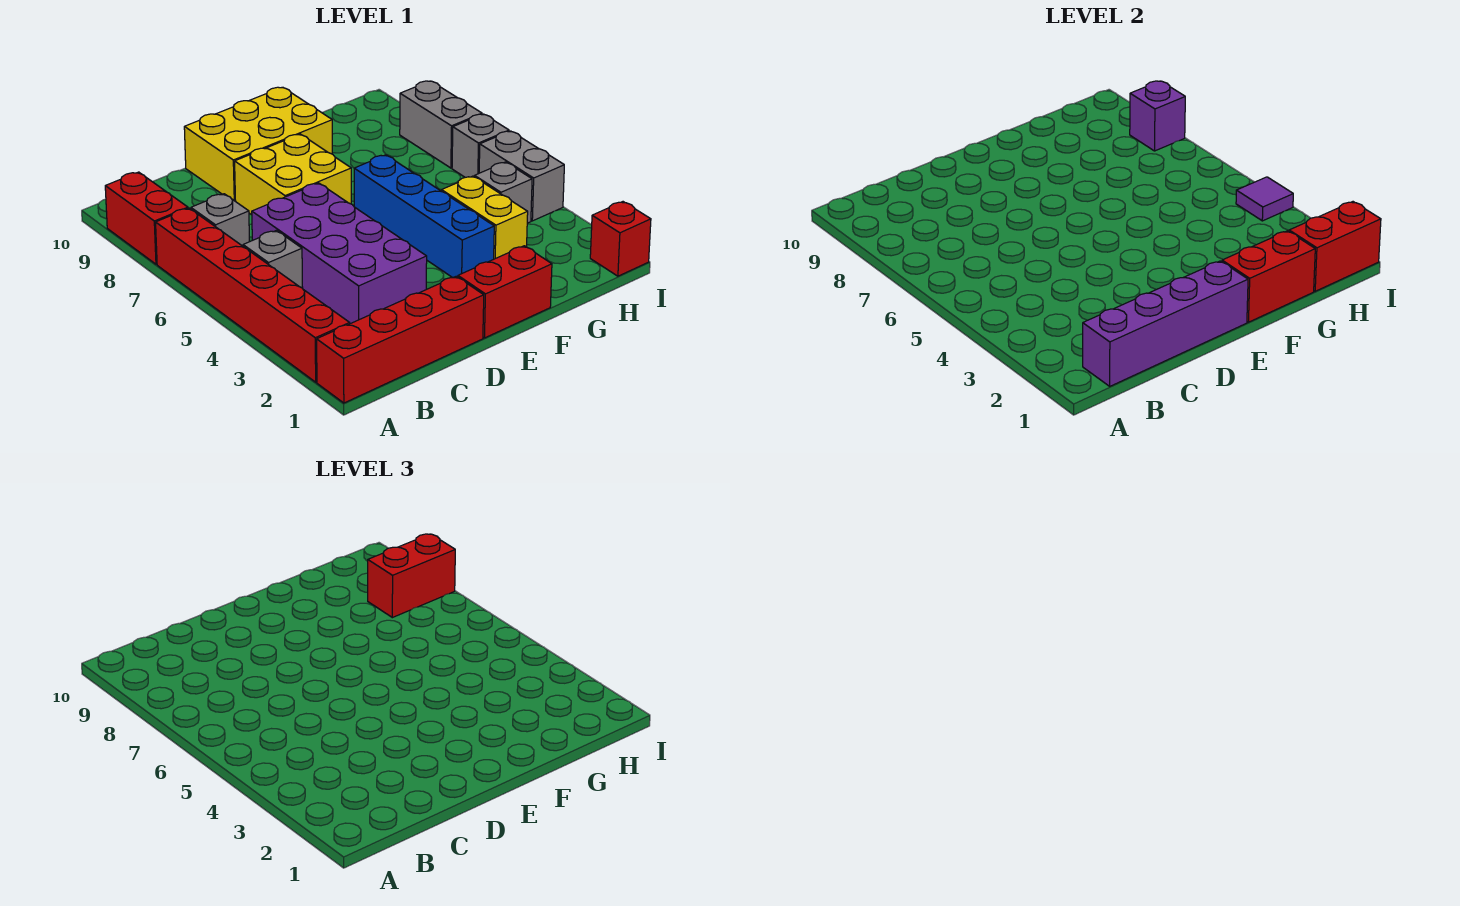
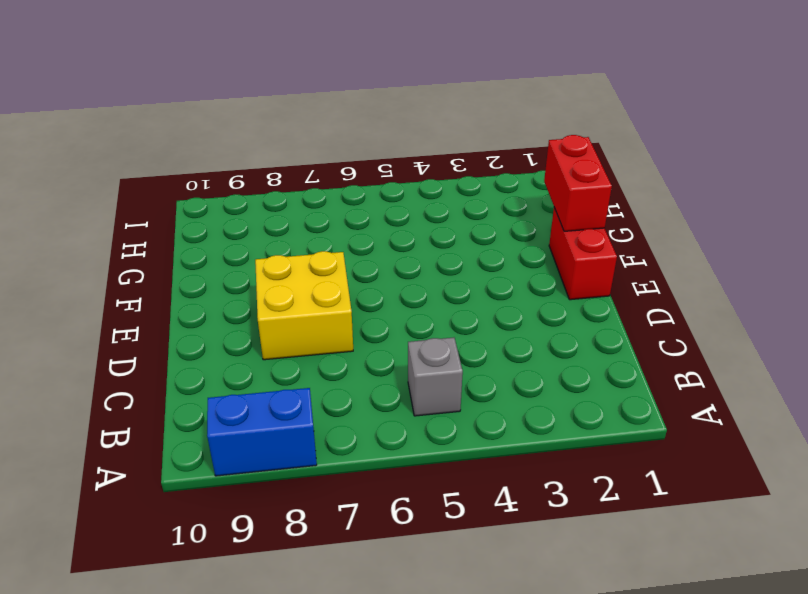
blue 1x2 brick [207,388,317,476] -> red 1x2 brick [105,172,188,264]
none -> red 1x4 brick [317,276,484,403]
none -> red 1x6 brick [156,208,350,382]
none -> grey 1x1 brick [191,194,250,246]

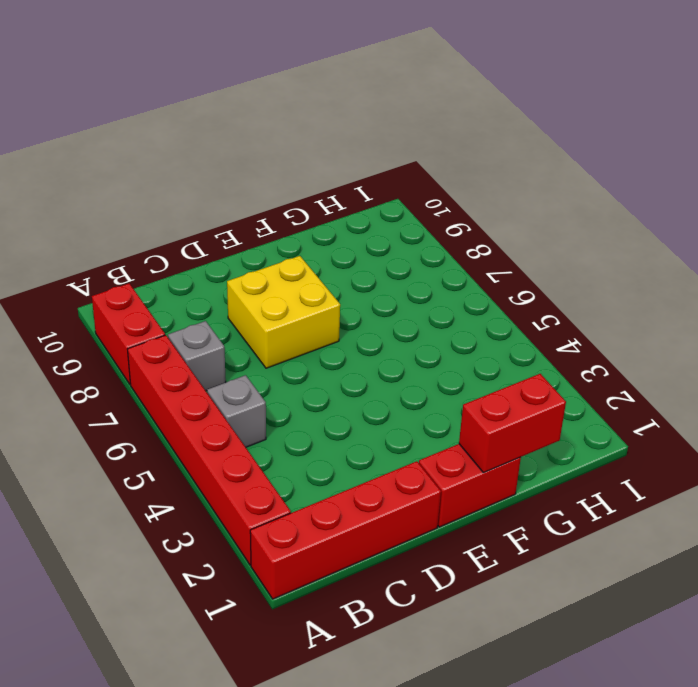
none -> purple 2x4 brick [252,183,427,324]
none -> yellow 2x3 brick [184,87,332,201]
none -> blue 1x4 brick [354,155,494,278]

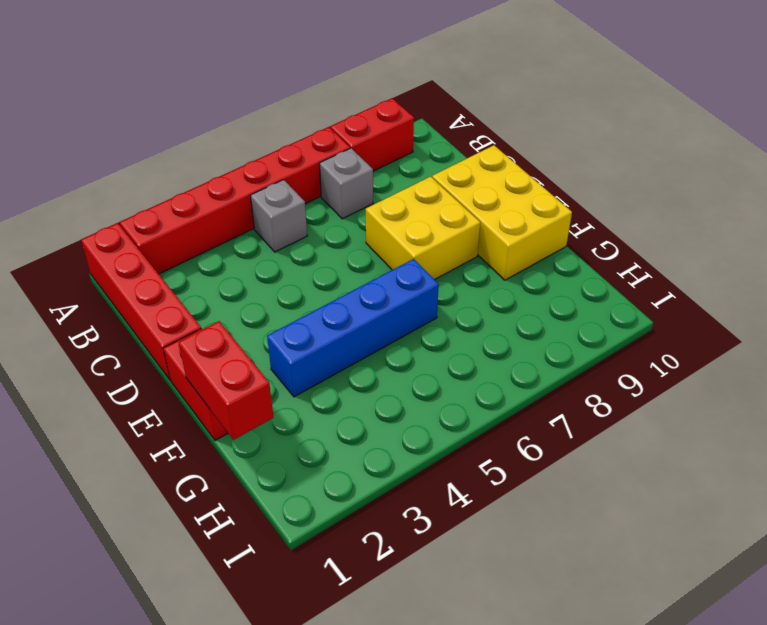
none -> purple 2x4 brick [252,183,427,324]
none -> yellow 1x2 brick [442,176,528,259]
none -> grey 1x1 brick [475,162,532,223]

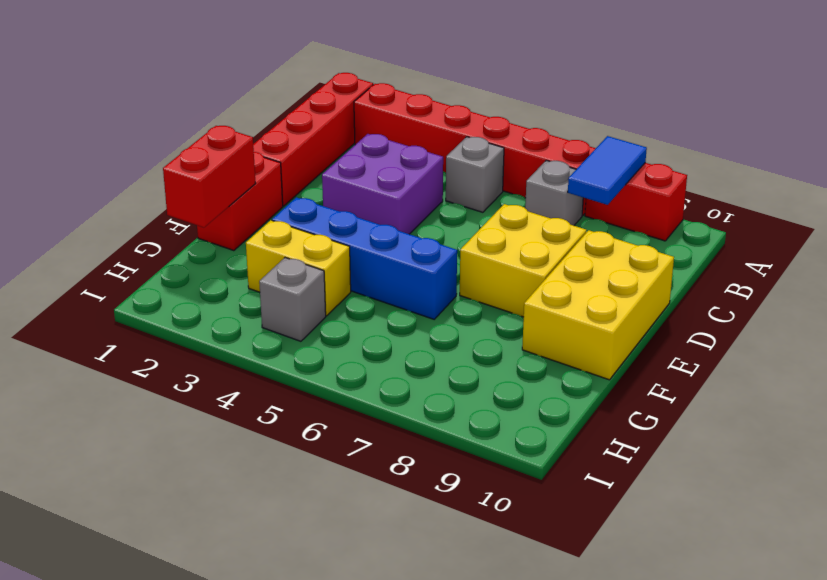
blue 1x2 tile [568,136,647,205] -> none
purple 2x2 brick [322,134,443,234] -> purple 2x4 brick [252,183,427,324]
none -> red 1x1 brick [590,202,651,276]
none -> grey 1x2 brick [479,131,564,221]
none -> grey 1x1 brick [452,114,509,177]

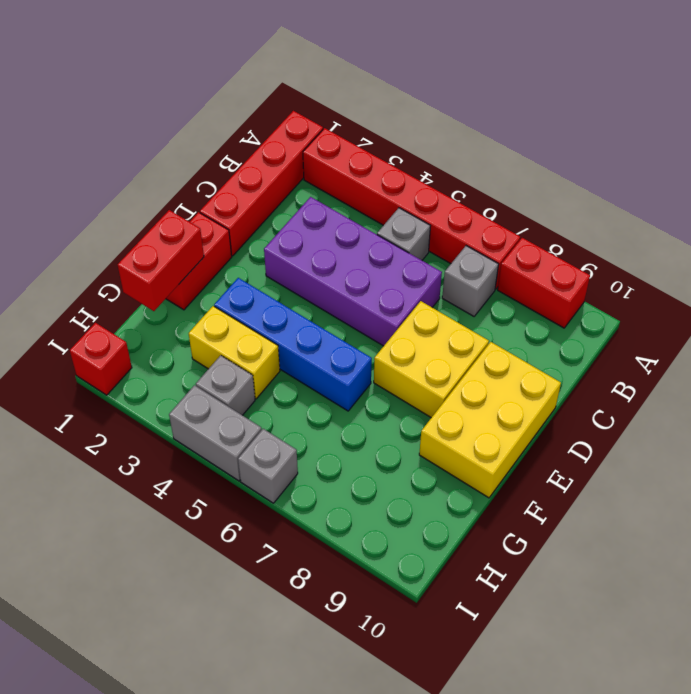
none -> grey 1x2 brick [400,81,482,168]
none -> purple 1x4 brick [1083,261,1248,386]
none -> red 1x2 brick [1289,202,1381,291]

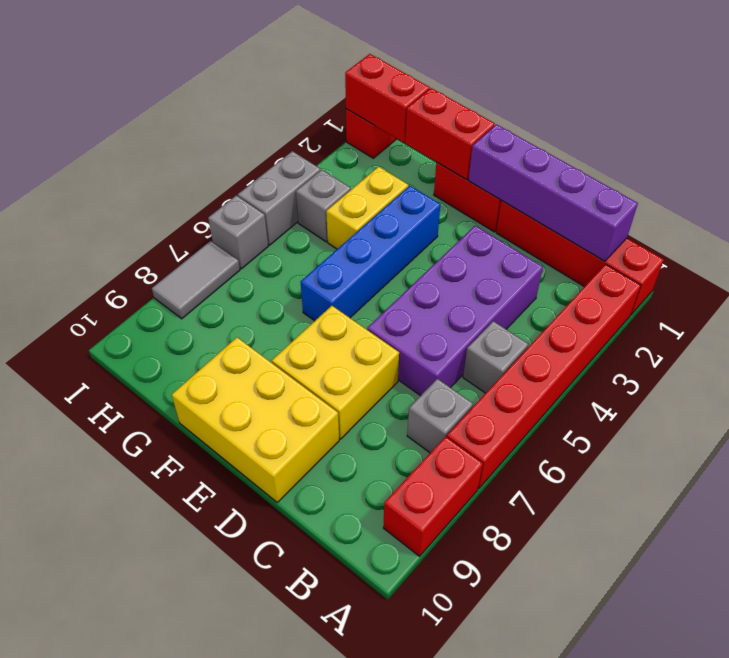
grey 1x2 tile [152,241,240,319] -> grey 1x2 brick [400,81,482,168]
none -> purple 1x1 tile [1236,177,1293,221]
none -> purple 1x1 brick [1130,81,1185,151]
none -> red 1x2 brick [368,534,455,618]

